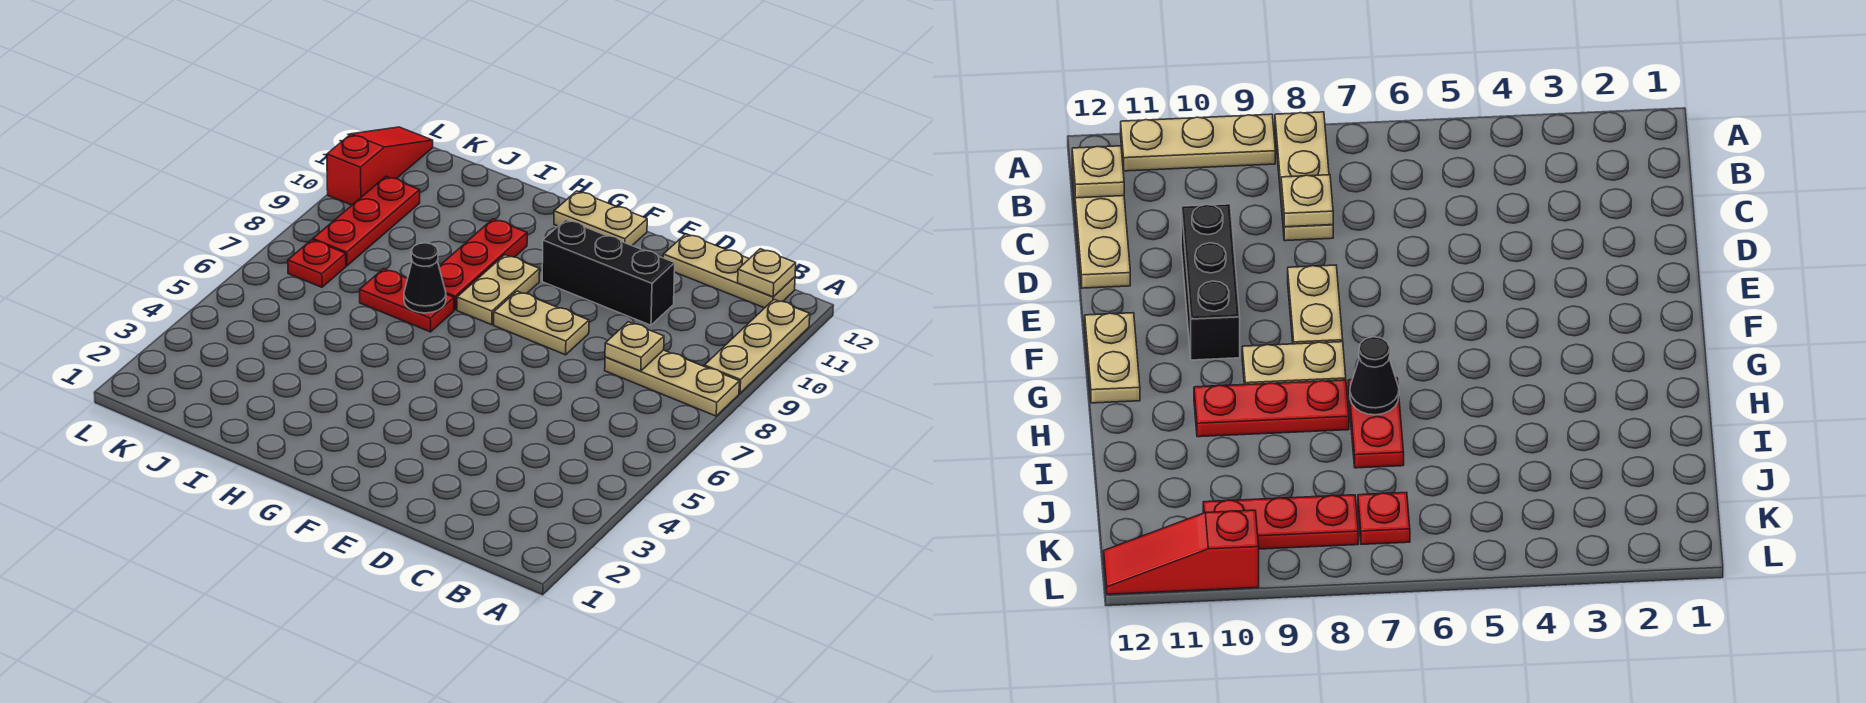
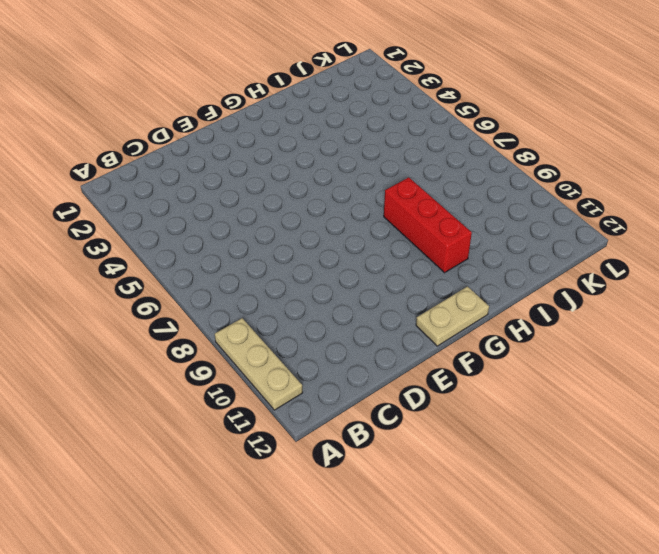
red 1x3 brick [384,177,472,273] -> red 1x3 plate [439,219,527,310]
none -> tan 1x3 plate [605,350,739,416]
none -> tan 1x3 plate [663,234,795,308]
none -> black 1x3 brick [542,220,675,325]

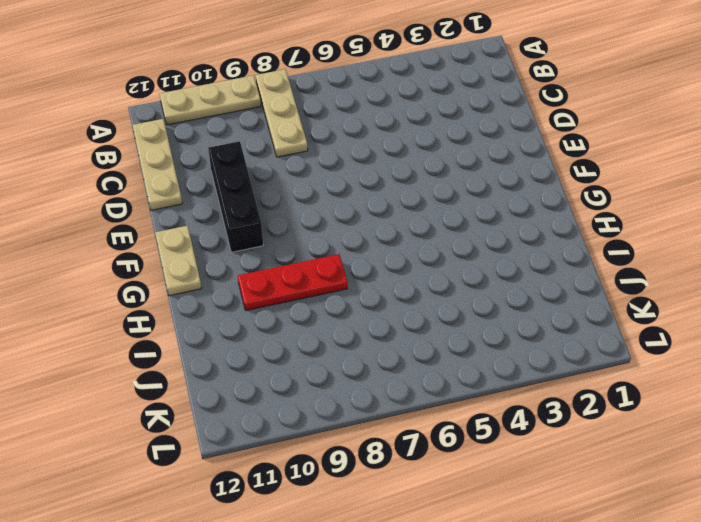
none -> tan 1x2 plate [494,291,589,355]
none -> tan 1x2 plate [457,255,540,325]
none -> red 1x2 plate [360,269,454,332]

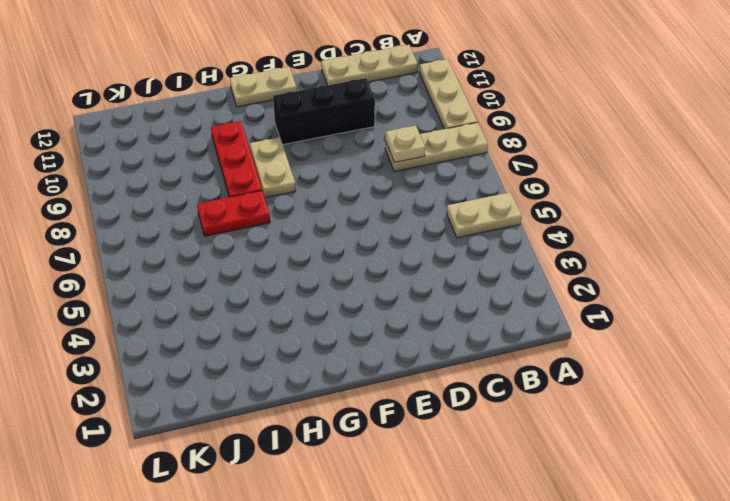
tan 1x2 plate [447,192,522,238] -> tan 1x2 plate moved to [494,291,589,355]
none -> red 1x1 plate [288,240,346,287]
none -> red 1x3 plate [313,176,420,266]
none -> red 1x3 slope [327,127,433,205]

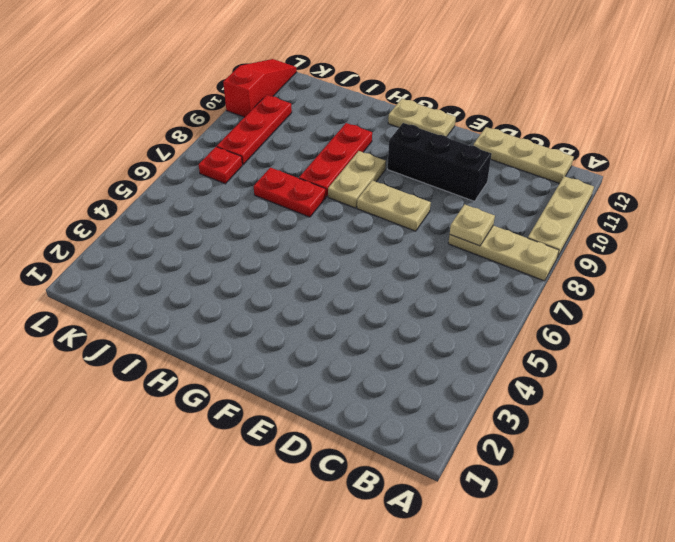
none -> tan 1x1 plate [738,249,796,297]
none -> black 1x1 cone [404,243,446,313]

